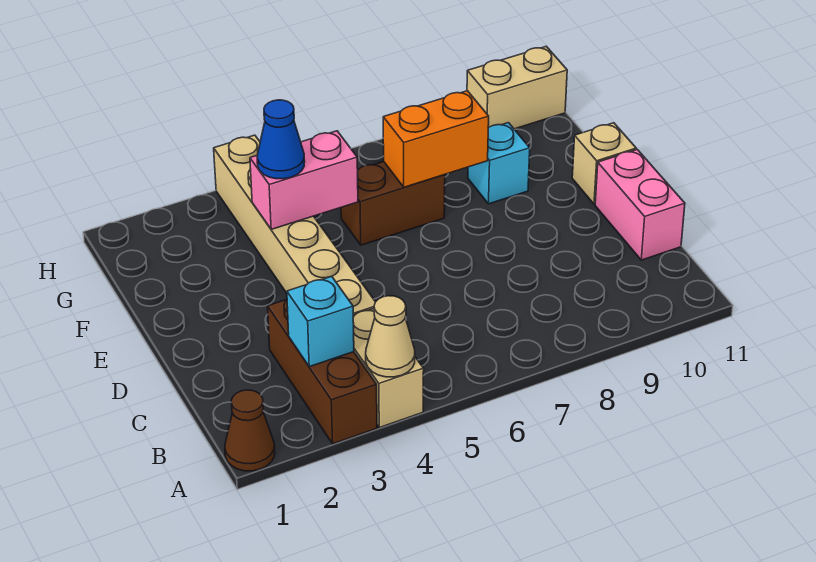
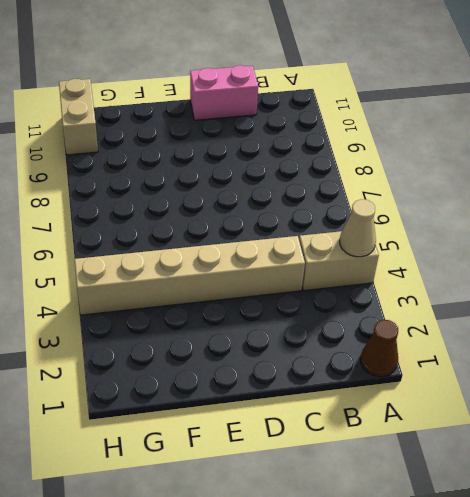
none -> brown 1x3 brick [268,300,377,444]
none -> tan 1x1 brick [572,123,636,204]
none -> brown 1x2 brick [341,162,445,245]

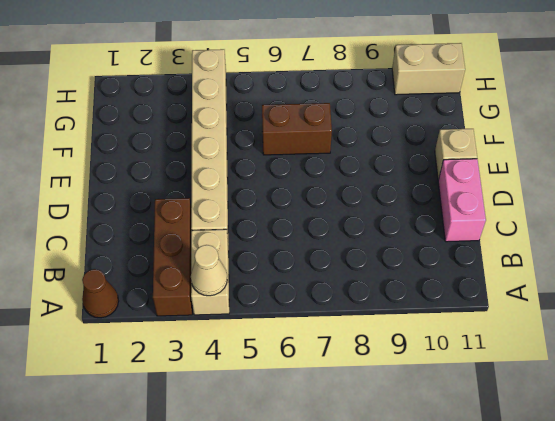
none -> cyan 1x1 brick [468,123,530,204]
none -> cyan 1x1 brick [287,276,354,367]
none -> pink 1x2 brick [250,131,358,229]

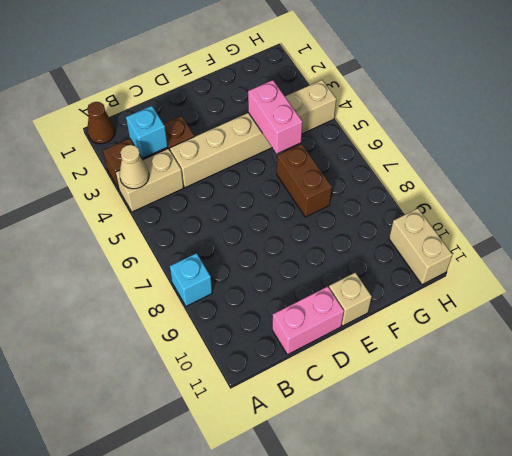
cyan 1x1 brick [170,253,212,306] -> cyan 1x1 brick moved to [468,123,530,204]
none -> orange 1x2 brick [383,91,489,187]
none -> blue 1x1 cone [257,100,305,179]

